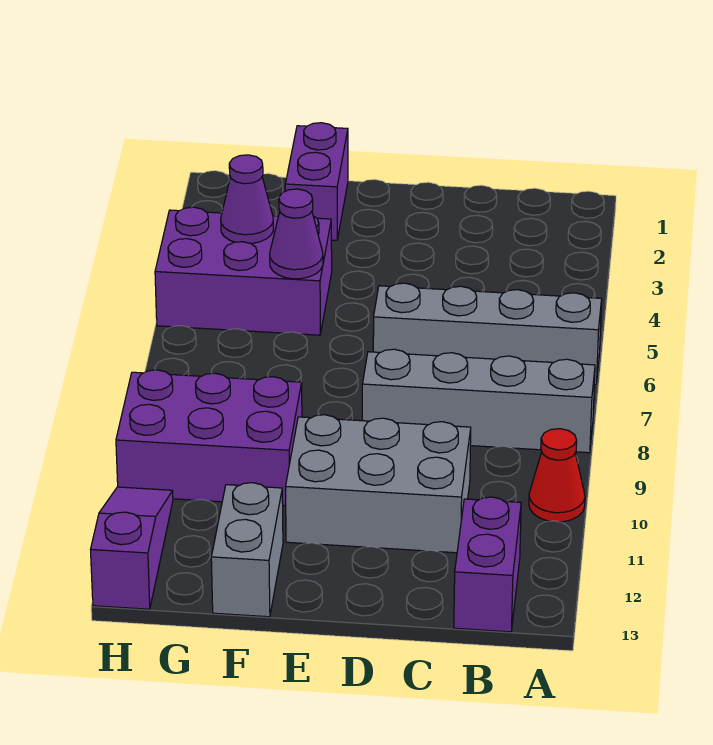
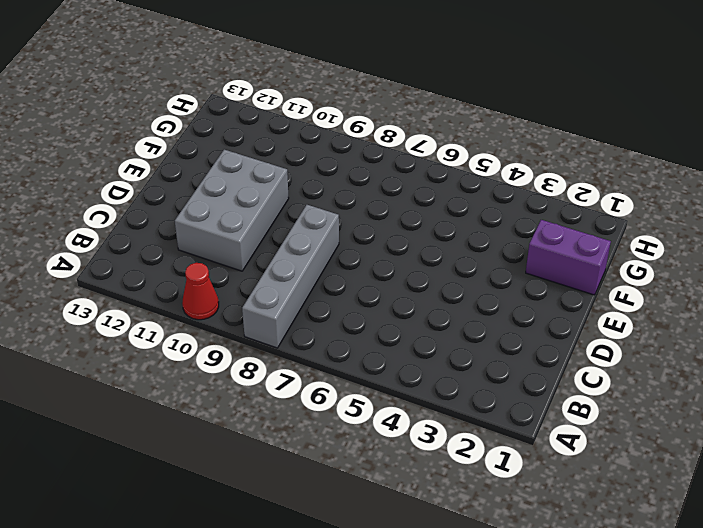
none -> grey 1x4 brick [373,283,602,384]
none -> purple 1x2 brick [454,497,521,632]
none -> purple 2x3 brick [155,207,332,335]

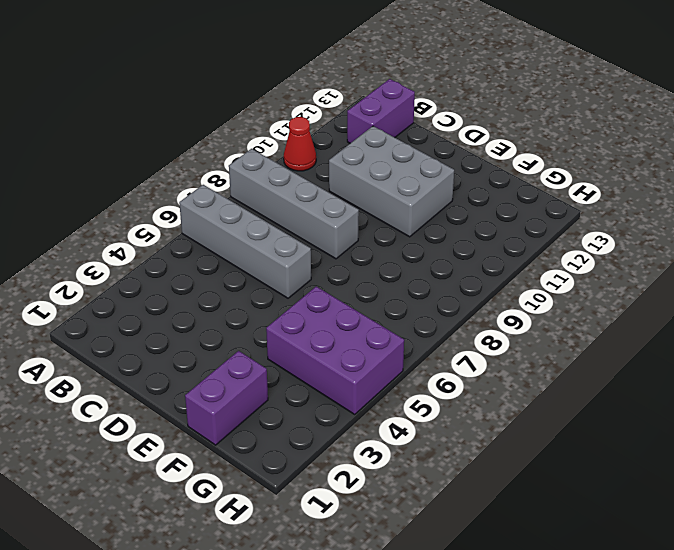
none -> purple 2x3 brick [116,370,302,506]
none -> grey 1x2 brick [211,483,283,617]
none -> purple 1x3 slope [90,487,173,609]

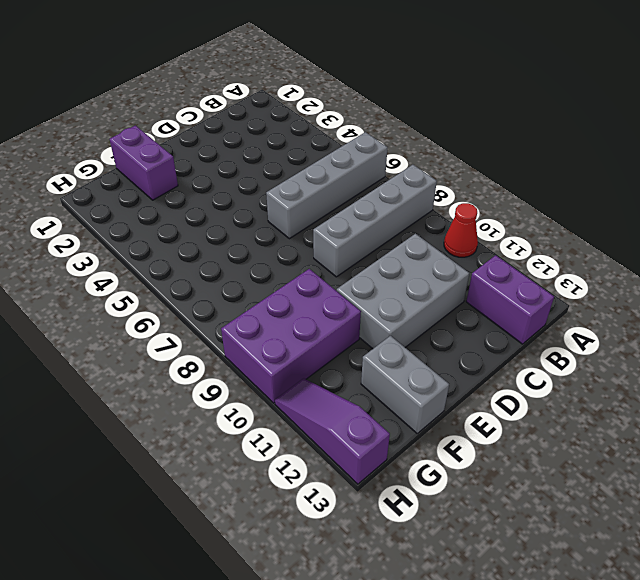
none -> purple 2x3 brick [155,207,332,335]
none -> purple 1x1 cone [270,189,323,279]
none -> purple 1x1 cone [221,155,273,244]

